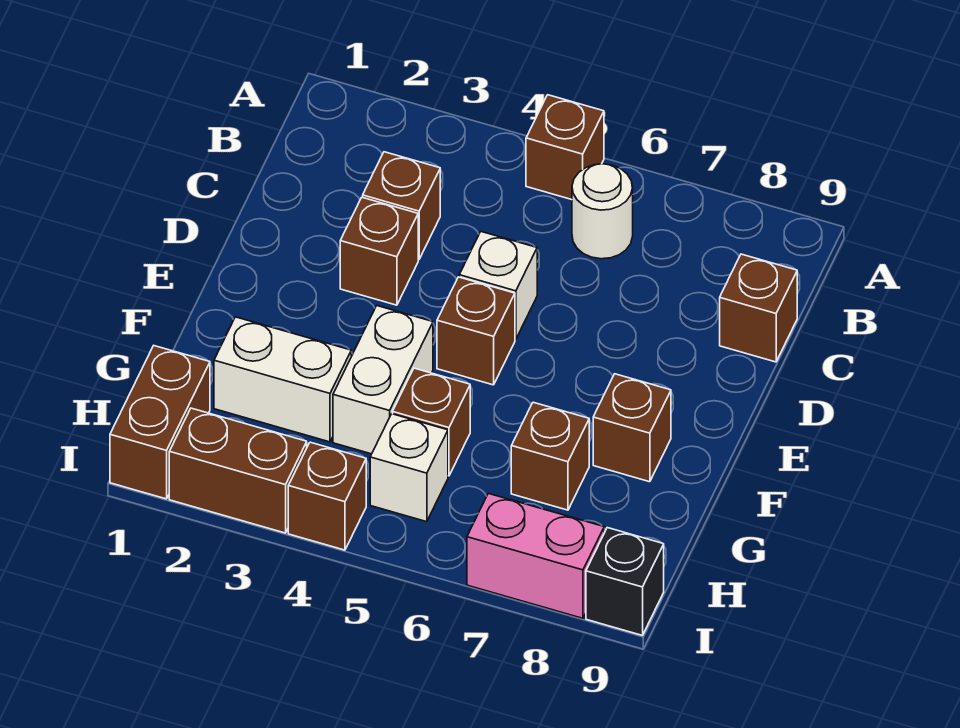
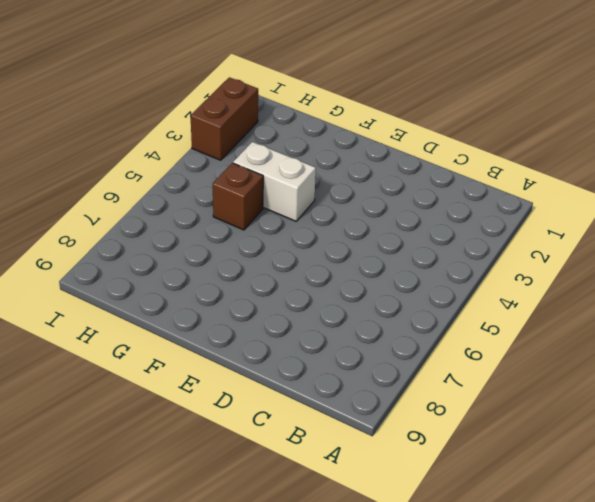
none -> brown 1x1 brick [526,95,604,200]
none -> white 1x1 round brick [572,164,633,259]
none -> brown 1x1 brick [363,152,440,260]

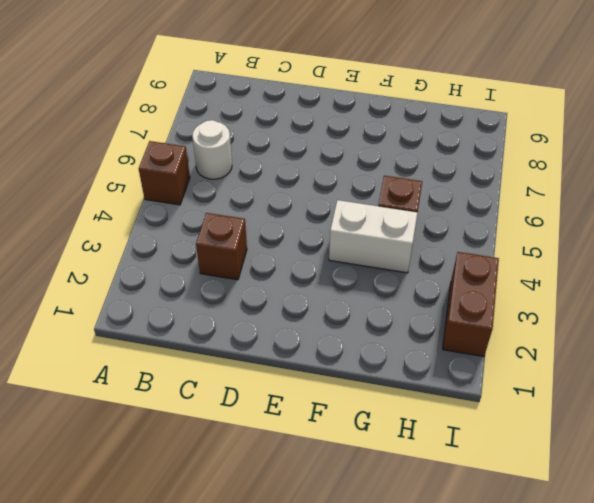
none -> brown 1x1 brick [720,254,797,362]
none -> brown 1x1 brick [340,197,418,305]
none -> white 1x1 brick [459,232,537,339]

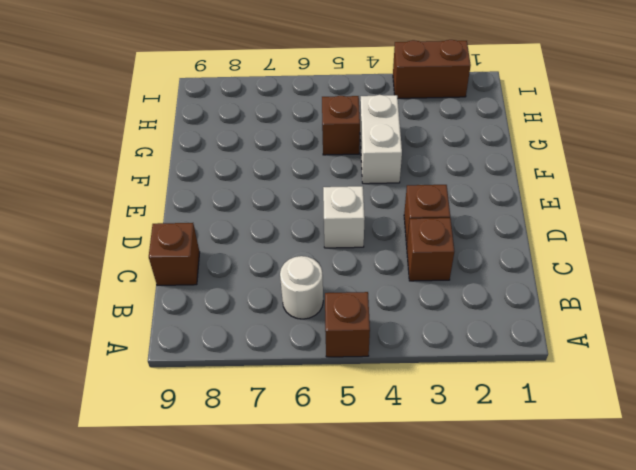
none -> brown 1x1 brick [437,277,515,385]
none -> brown 1x1 brick [593,374,671,482]
none -> white 1x2 brick [214,317,351,442]

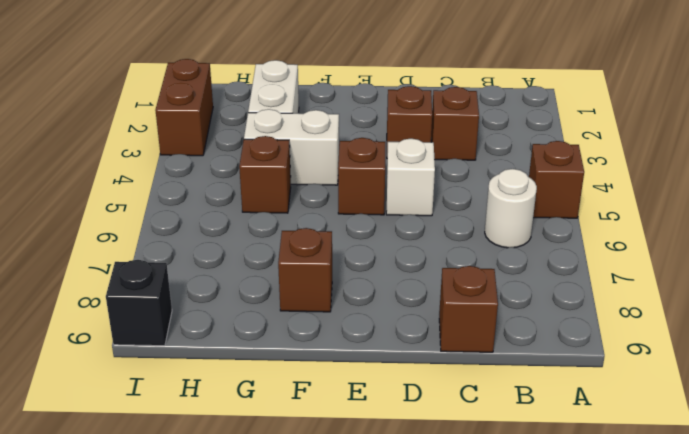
none -> brown 1x1 brick [511,402,589,510]
none -> brown 1x2 brick [110,346,210,499]
none -> white 1x1 brick [370,414,448,522]

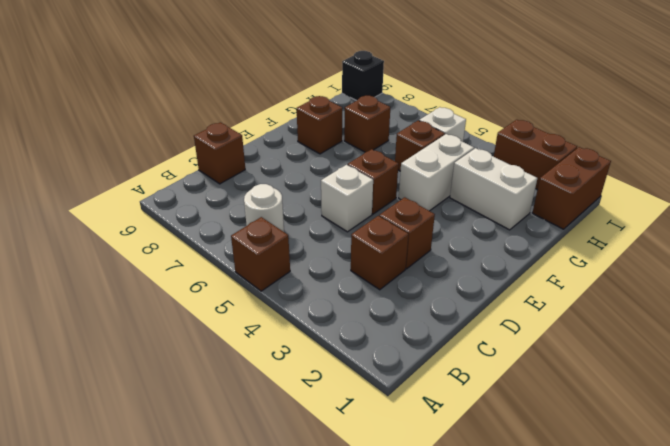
none -> brown 1x1 brick [288,442,366,550]
none -> pink 1x2 brick [467,493,604,618]

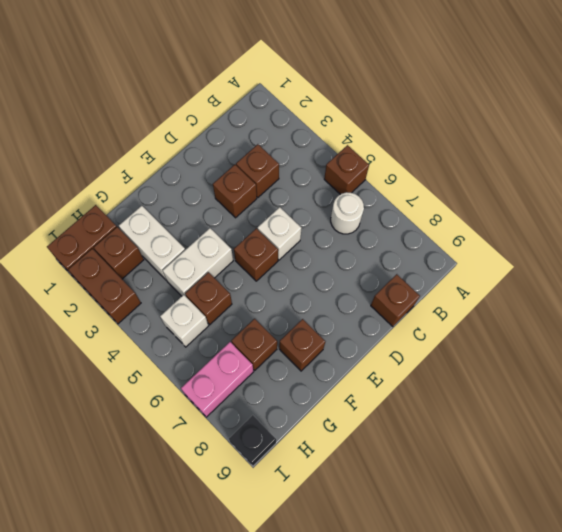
brown 1x1 brick [94,227,144,279] -> brown 1x1 brick moved to [288,442,366,550]
pink 1x2 brick [181,342,254,417] -> pink 1x2 brick turned to [467,493,604,618]

